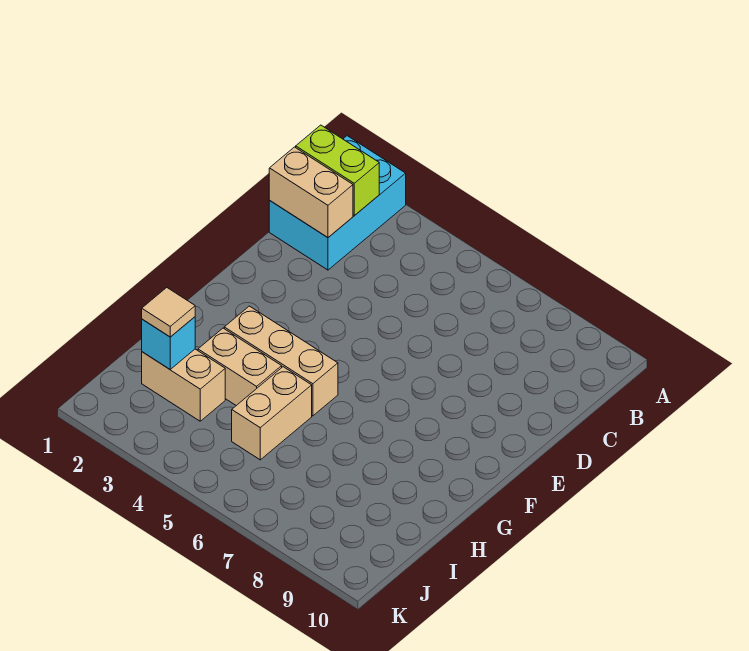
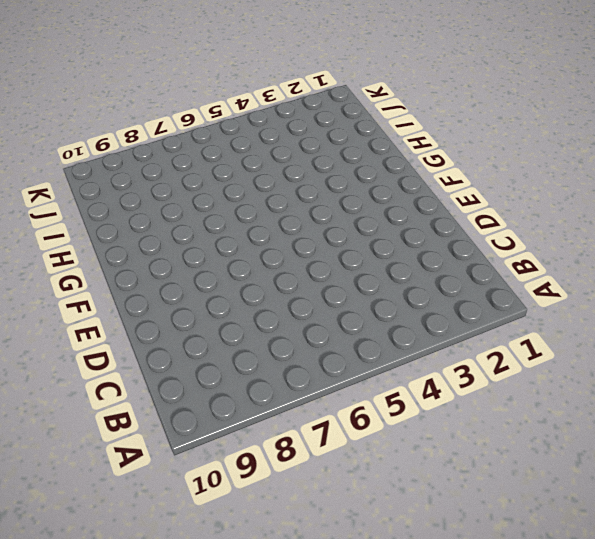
none -> cyan 2x3 brick [269,136,406,270]
none -> tan 1x3 brick [224,306,338,416]

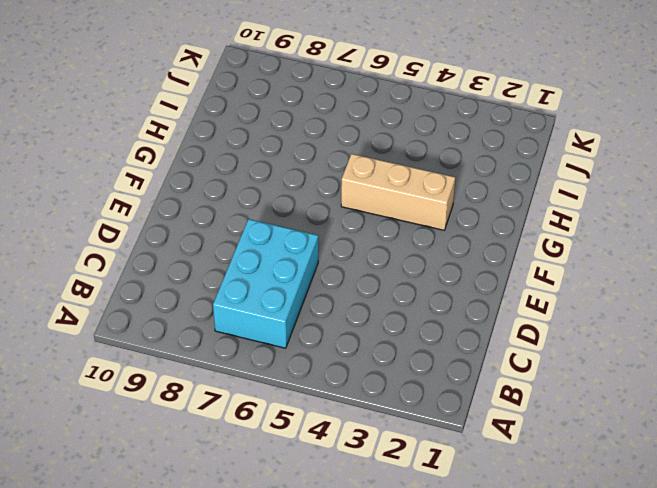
cyan 2x3 brick [213,219,318,348] -> cyan 2x3 brick moved to [269,136,406,270]
none -> tan 1x2 brick [198,328,282,406]
none -> tan 1x2 brick [232,367,312,460]

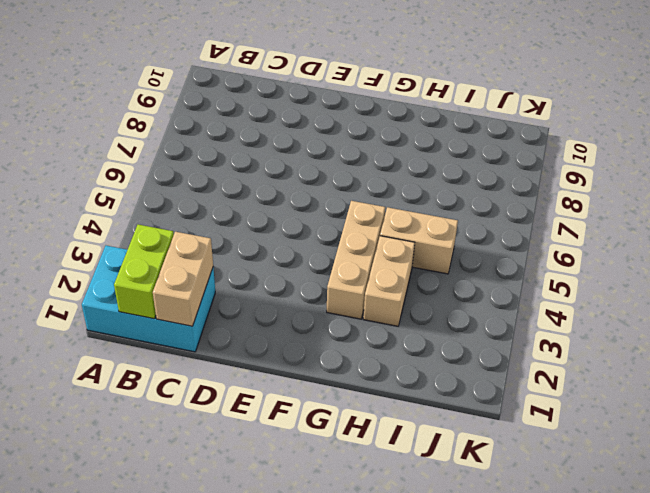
none -> tan 1x2 brick [142,349,225,421]
none -> cyan 1x1 brick [142,317,195,369]

